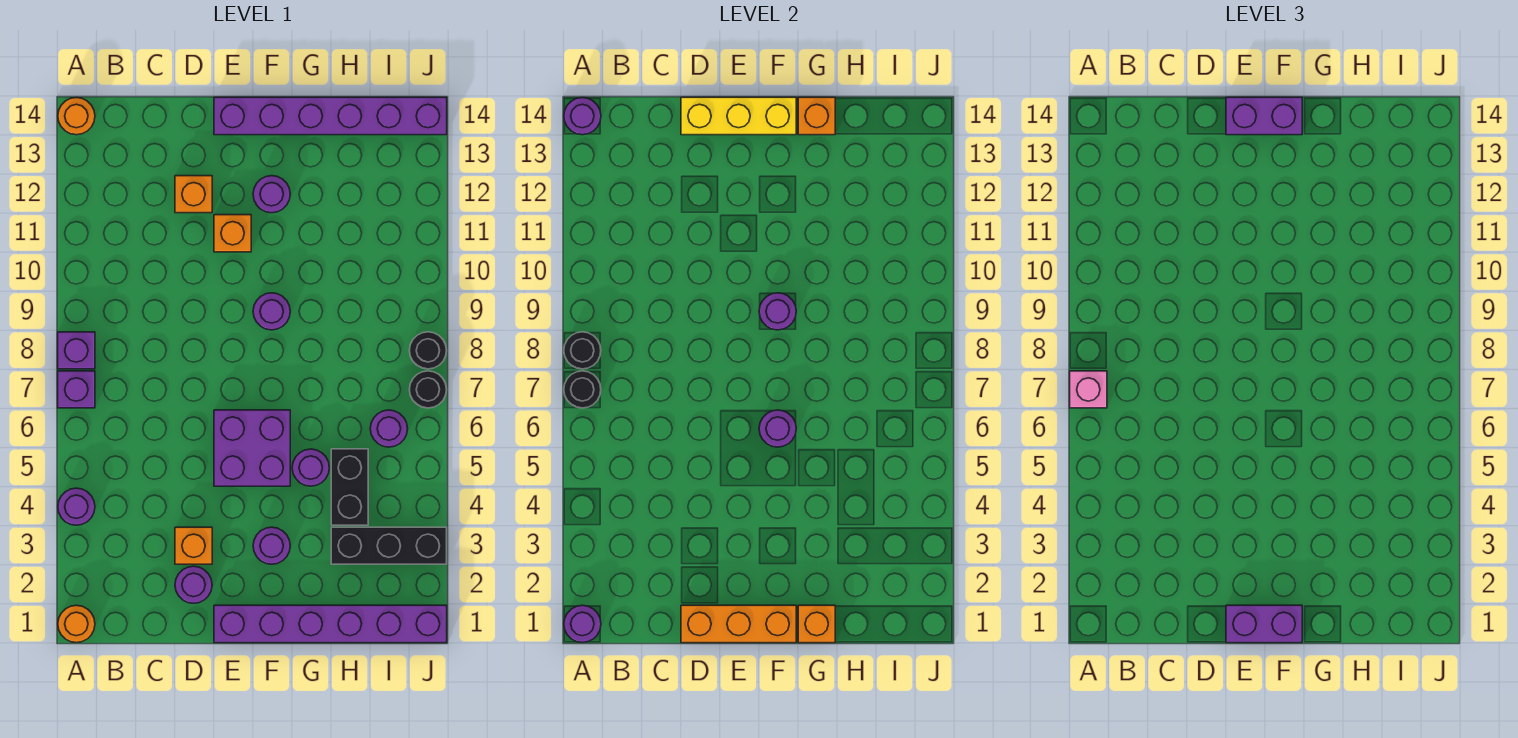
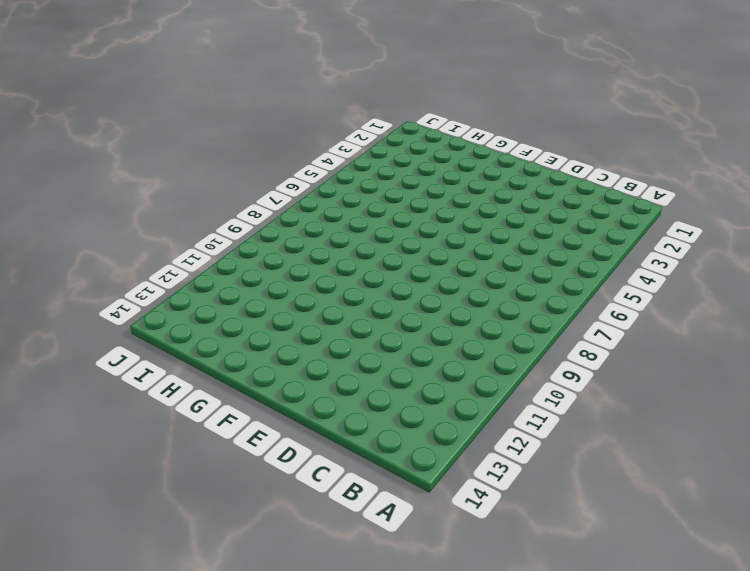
none -> orange 1x1 round brick [58,605,95,643]
none -> purple 1x1 round brick [58,488,95,525]
none -> purple 1x1 brick [58,371,95,408]
none -> purple 1x1 brick [58,332,95,369]

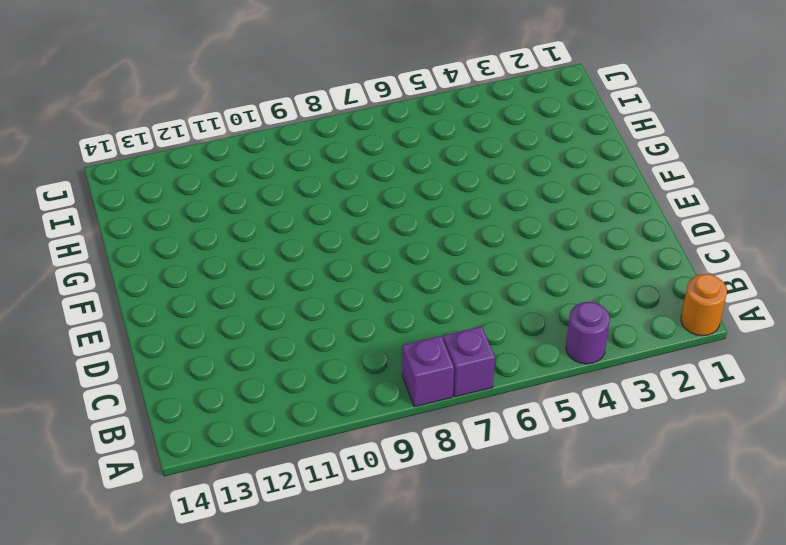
none -> orange 1x1 round brick [58,98,95,135]
none -> purple 1x1 round brick [175,566,212,603]
none -> orange 1x1 brick [175,527,212,564]
none -> orange 1x1 brick [175,176,212,213]

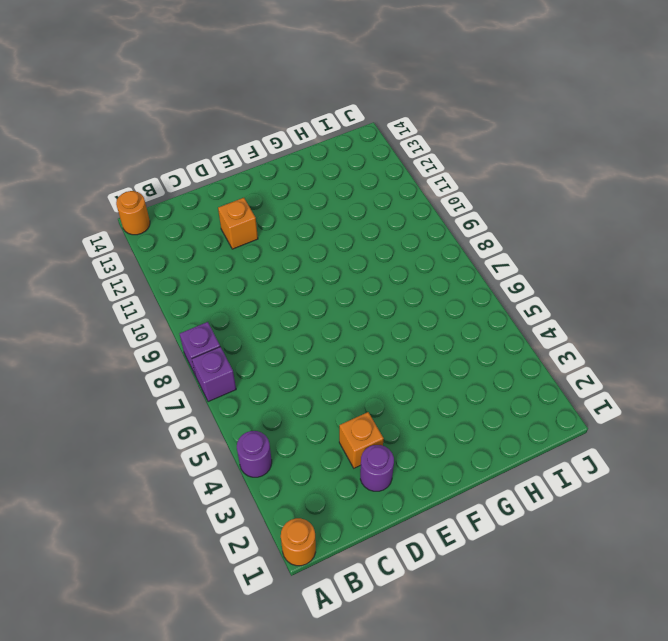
none -> purple 1x6 brick [214,605,447,643]
none -> purple 2x2 brick [214,410,290,486]
none -> orange 1x1 brick [214,215,251,252]
none -> purple 1x6 brick [214,97,447,135]

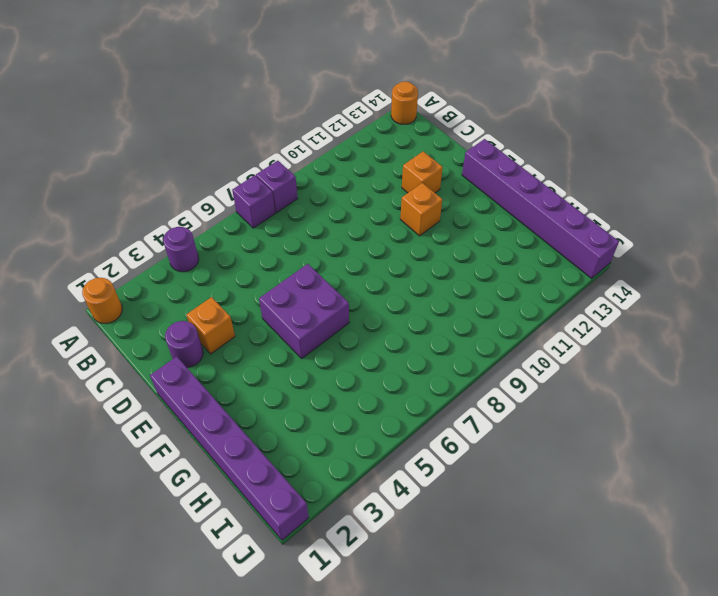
none -> purple 1x1 round brick [253,527,290,564]
none -> purple 1x1 round brick [253,293,290,330]
none -> purple 1x1 round brick [253,176,290,213]
none -> purple 1x1 round brick [292,449,329,486]

